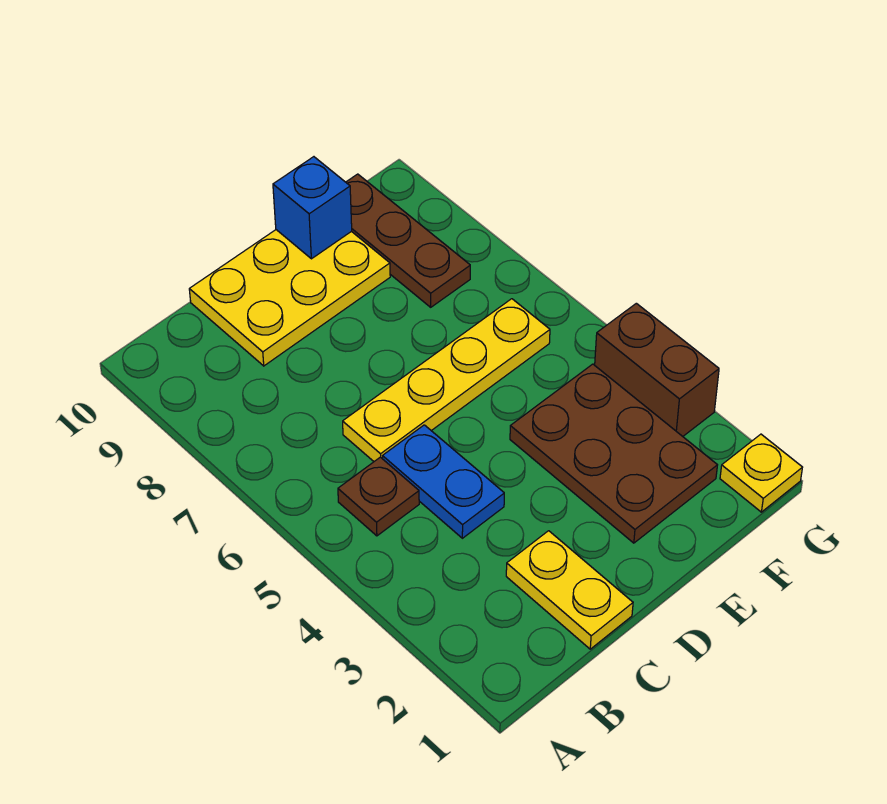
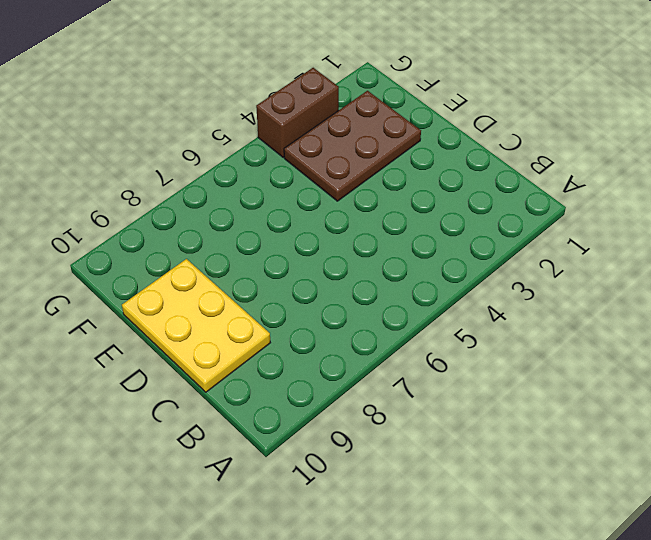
none -> brown 1x1 plate [338,457,419,536]
none -> yellow 1x2 plate [506,531,633,649]

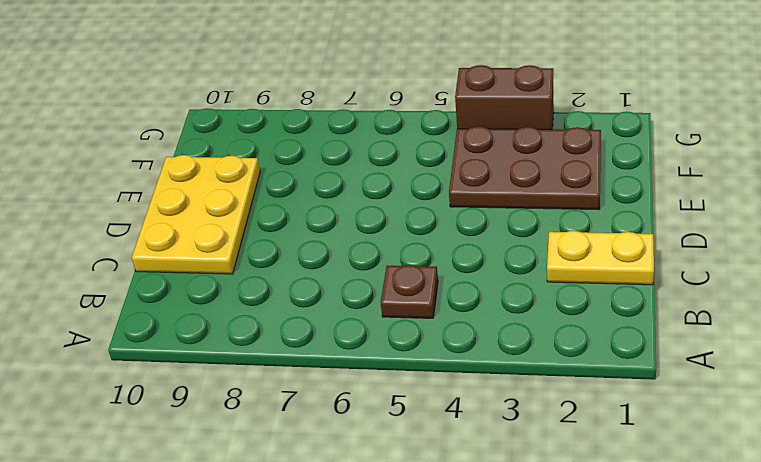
none -> blue 1x2 plate [383,425,504,538]
none -> yellow 1x4 plate [343,299,550,461]

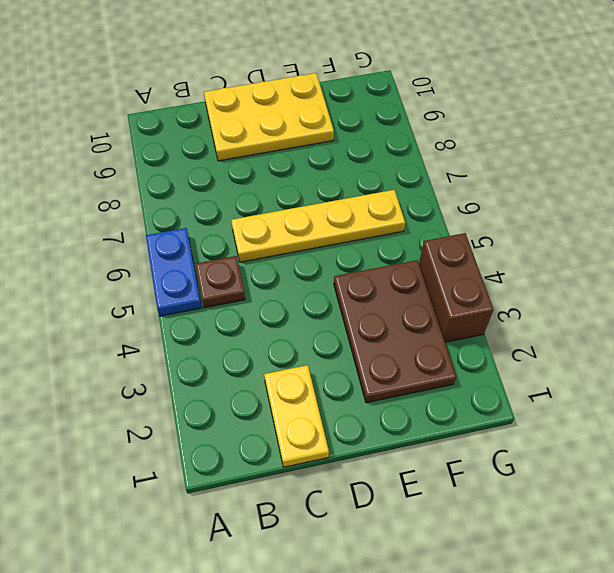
blue 1x2 plate [146,228,202,316] -> blue 1x2 plate moved to [383,425,504,538]
none -> brown 1x3 plate [346,174,470,307]
none -> yellow 1x1 plate [720,434,802,512]

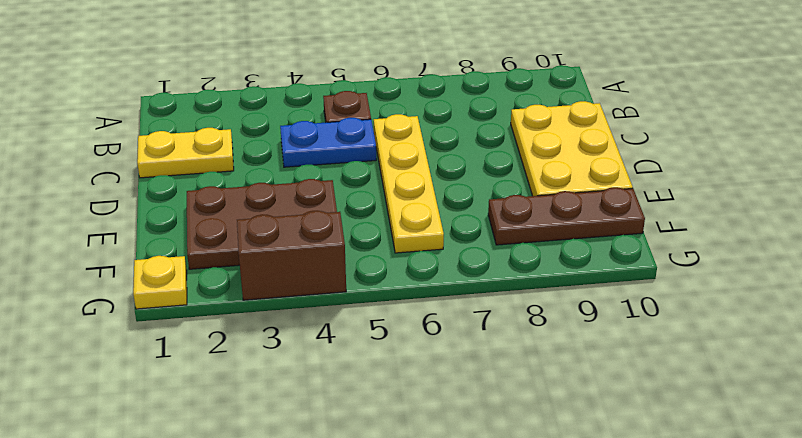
none -> blue 1x1 brick [273,157,352,259]

